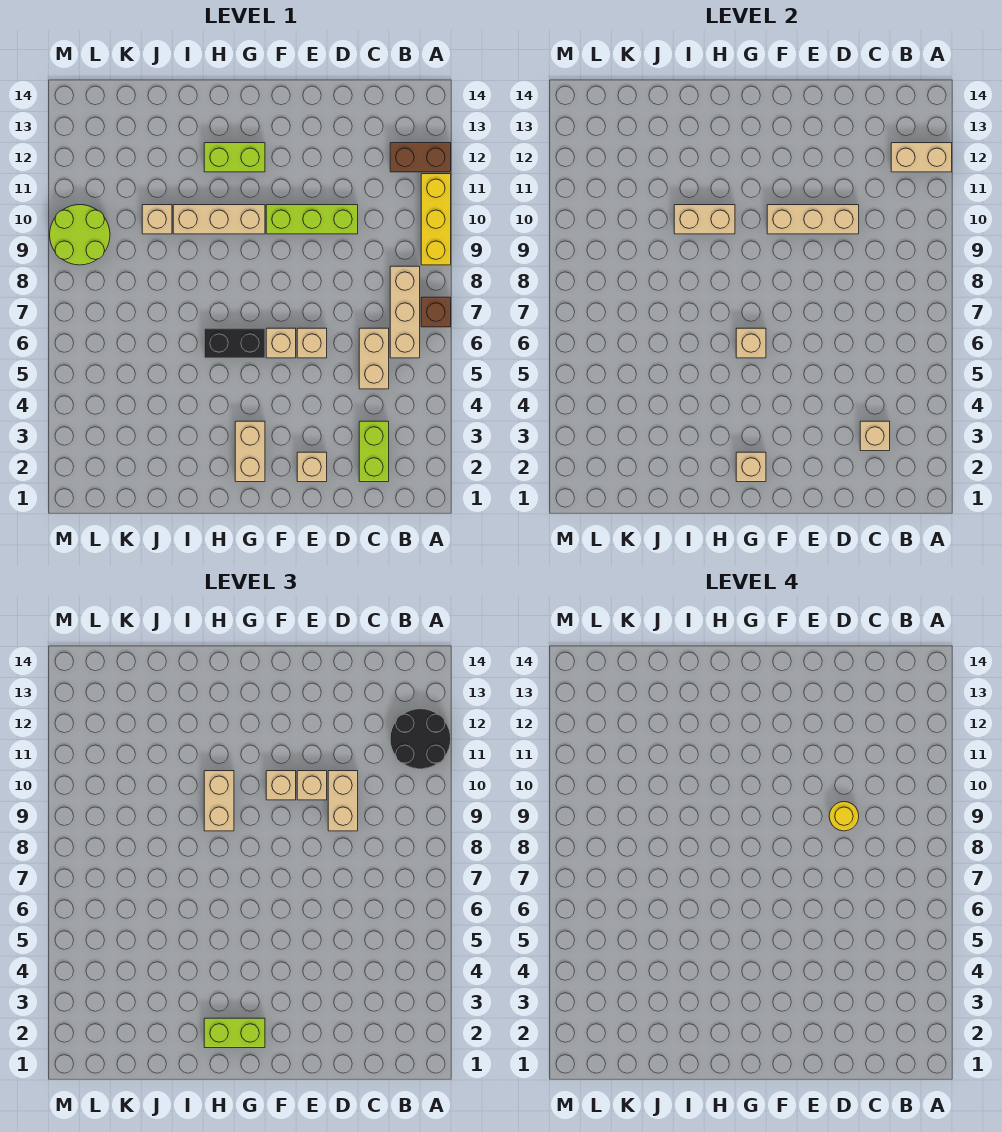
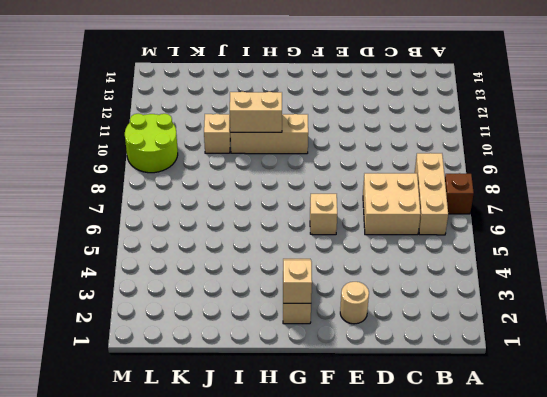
tan 2x2 brick [363,173,421,235] -> tan 1x2 brick [359,328,389,389]
tan 1x1 round brick [340,282,369,324] -> tan 1x1 brick [297,452,327,482]
none -> yellow 1x3 brick [421,174,451,265]
none -> brown 1x2 brick [390,143,451,172]
none -> lime 1x2 brick [359,421,389,482]

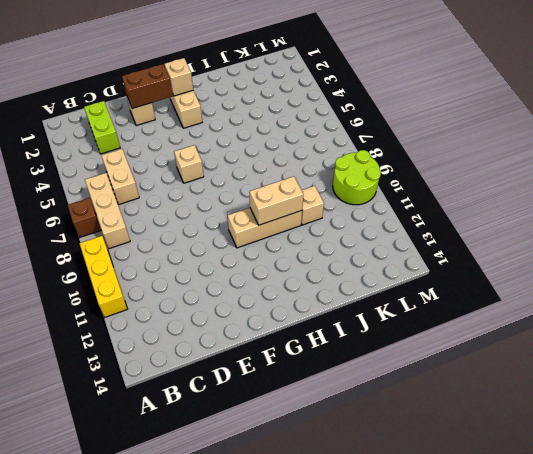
brown 1x2 brick [122,64,173,109] -> brown 1x2 brick moved to [390,143,451,172]
none -> lime 1x3 brick [266,205,358,234]
none -> tan 1x1 brick [297,328,327,358]
none -> black 1x2 brick [204,328,265,358]

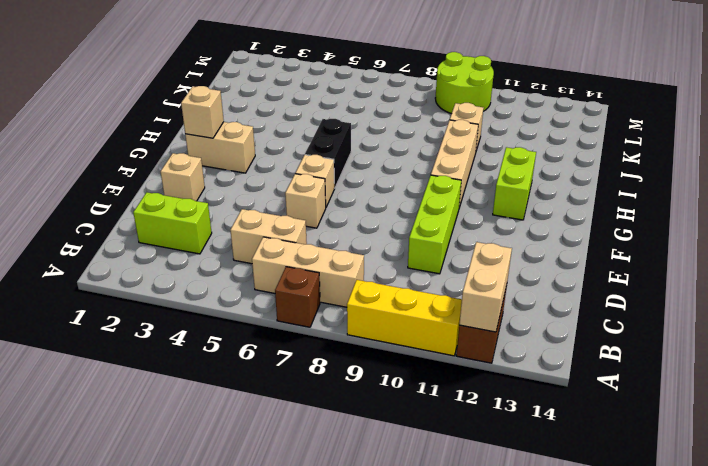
none -> tan 1x1 brick [860,421,890,451]
none -> tan 1x3 brick [767,205,859,234]
none -> tan 1x1 brick [736,328,766,358]

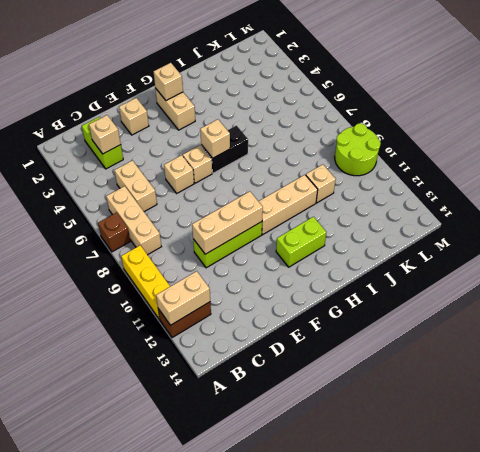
none -> tan 1x2 brick [674,205,735,234]
none -> black 2x2 round brick [390,709,451,769]
none -> tan 1x2 brick [328,771,358,831]

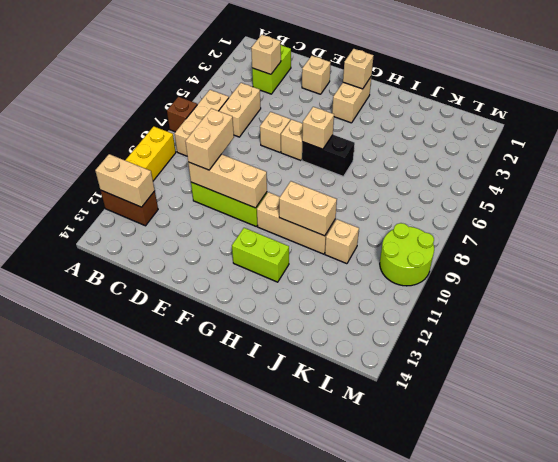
none -> black 2x2 round brick [390,709,451,769]
none -> tan 1x1 brick [297,771,327,800]
none -> tan 1x1 brick [266,771,296,800]

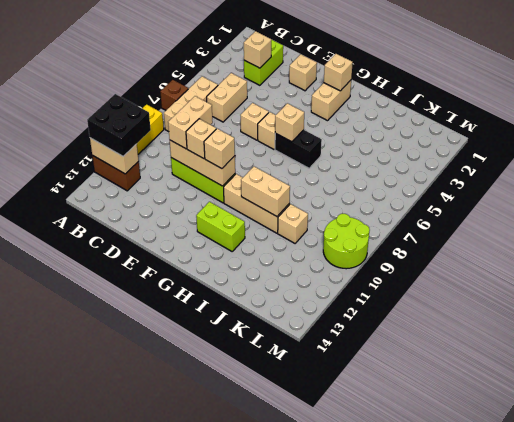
black 2x2 brick [87,94,151,156] -> black 2x2 round brick [390,709,451,769]
none -> lime 1x2 brick [204,1018,265,1048]
none -> tan 1x2 brick [204,771,234,831]
none -> yellow 1x1 round brick [829,802,859,831]

